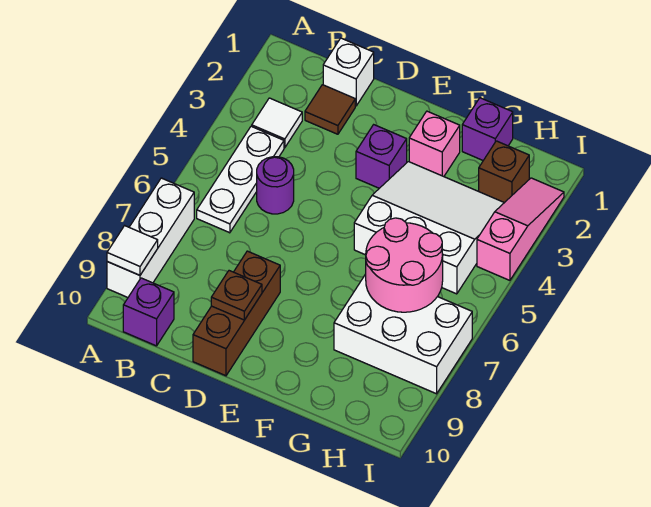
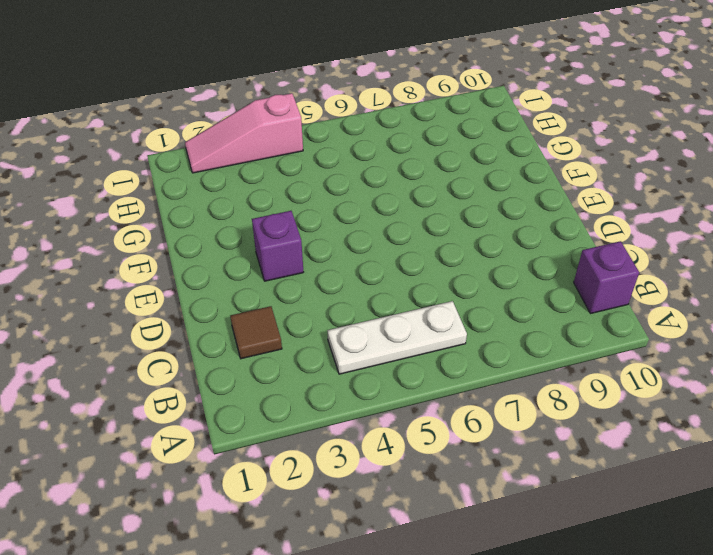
none -> white 1x3 brick [107,178,194,297]
none -> white 1x1 tile [252,98,302,148]
none -> white 1x1 brick [323,38,374,106]

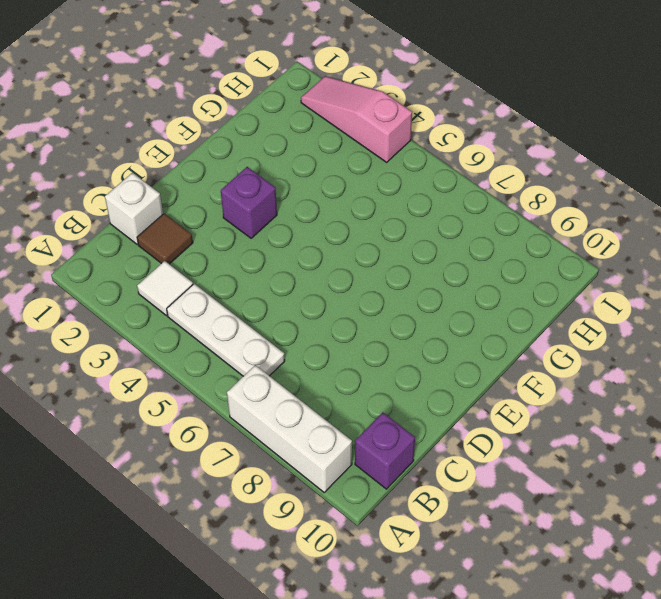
none -> purple 1x1 round brick [257,157,294,214]
none -> brown 1x3 brick [193,251,280,376]
none -> pink 1x1 brick [409,111,460,177]

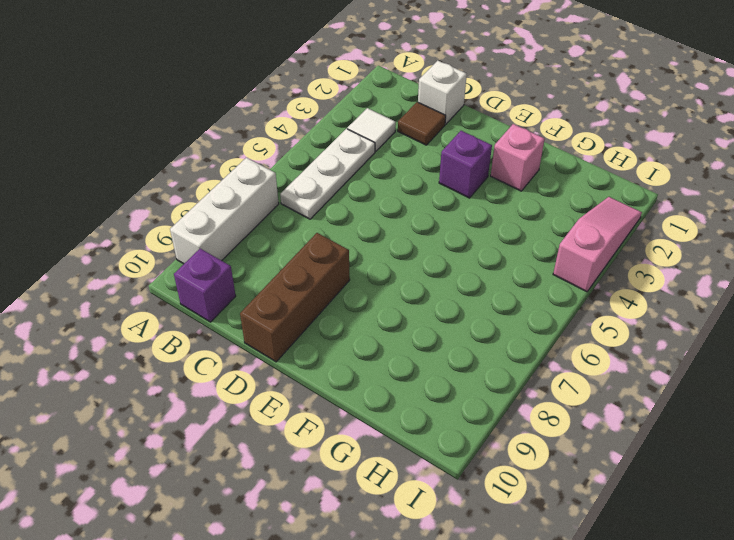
none -> purple 1x1 round brick [257,157,294,214]
none -> white 3x3 slope [354,162,504,294]
none -> purple 1x1 brick [462,98,513,160]

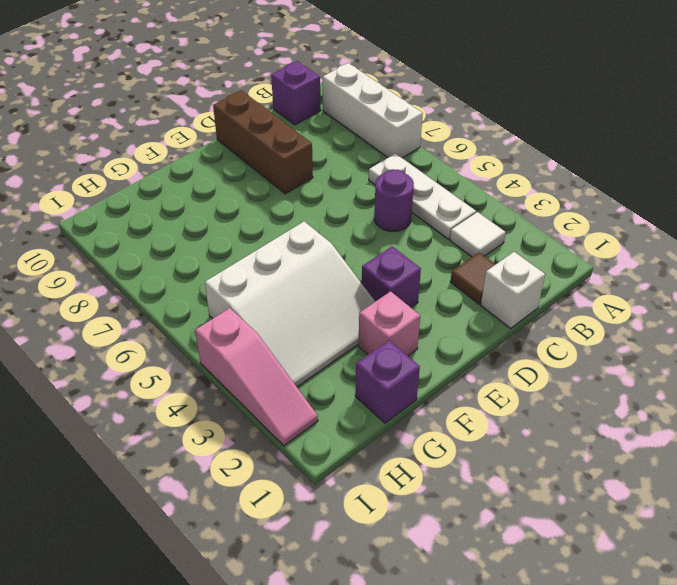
none -> white 2x3 brick [334,274,472,394]
none -> brown 1x1 brick [479,141,529,203]
none -> white 1x1 tile [107,226,158,275]

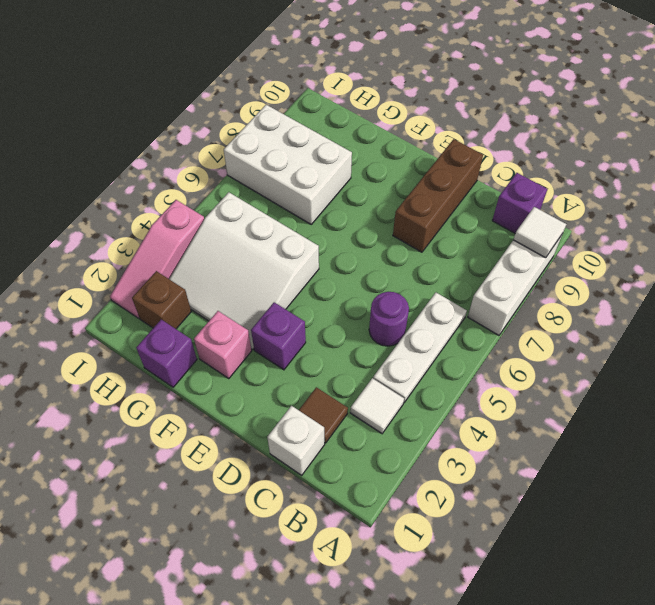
none -> brown 1x1 plate [211,271,262,320]
none -> pink 2x2 round brick [366,218,443,312]

